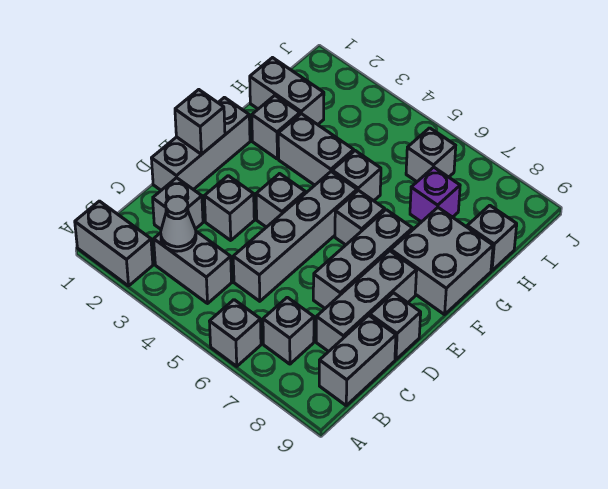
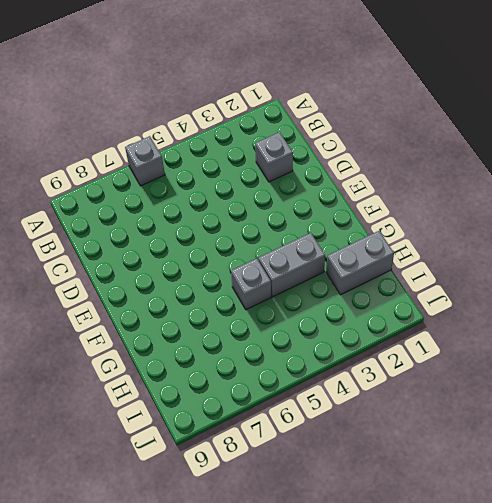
none -> grey 1x2 brick [75,201,153,286]
none -> grey 1x2 brick [154,232,232,303]
none -> grey 1x1 brick [263,297,314,364]

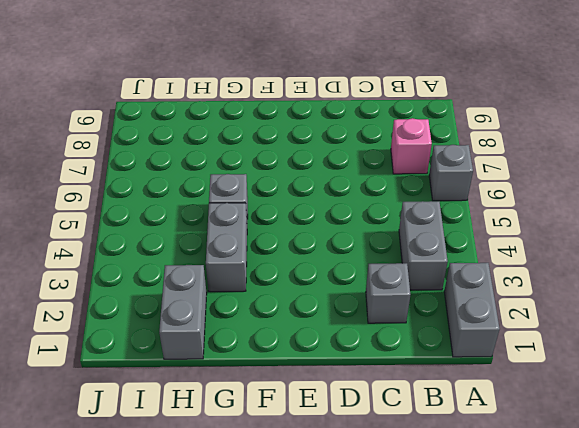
pink 1x1 brick [391,118,432,174] -> grey 1x1 brick [263,297,314,364]
none -> grey 1x2 brick [319,315,396,405]
none -> grey 1x4 brick [233,172,357,301]
none -> grey 1x3 brick [316,251,417,352]

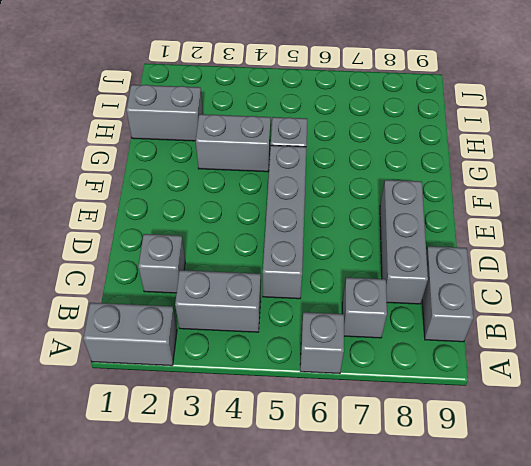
none -> grey 1x3 brick [151,97,250,190]
none -> grey 1x1 brick [204,176,254,240]
none -> grey 1x3 brick [313,210,413,308]

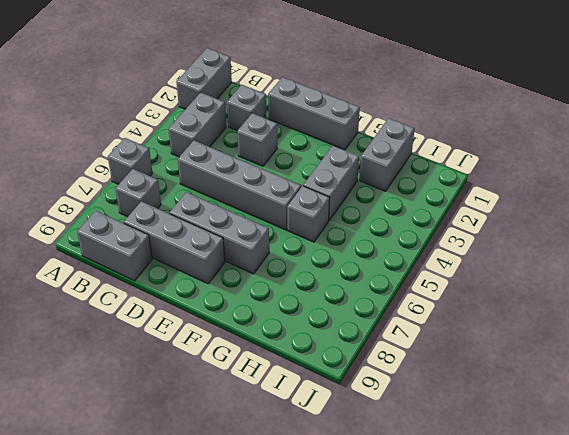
none -> grey 1x1 brick [370,293,421,359]
none -> grey 1x1 brick [256,174,305,227]
none -> grey 1x1 brick [335,190,385,245]

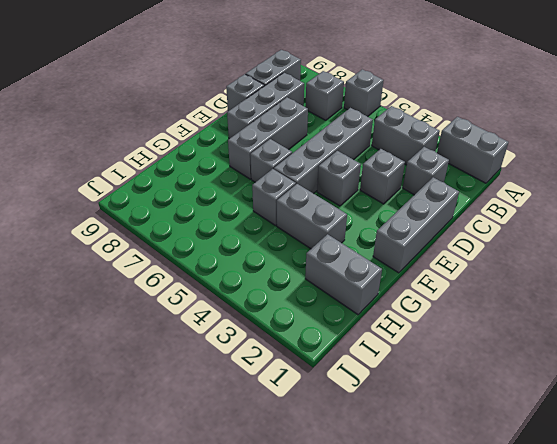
none -> grey 2x2 brick [391,208,493,315]
none -> grey 1x1 brick [252,96,300,159]
none -> purple 1x1 brick [410,167,460,222]

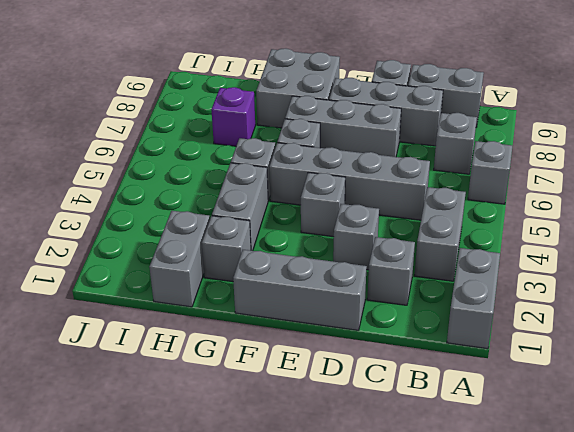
none -> grey 1x1 brick [467,205,517,270]
none -> grey 1x1 brick [406,128,456,182]
none -> grey 1x1 cone [161,196,196,251]

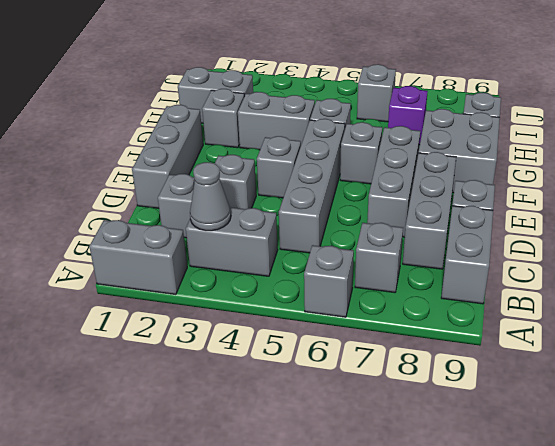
none -> grey 1x1 brick [175,90,225,154]

